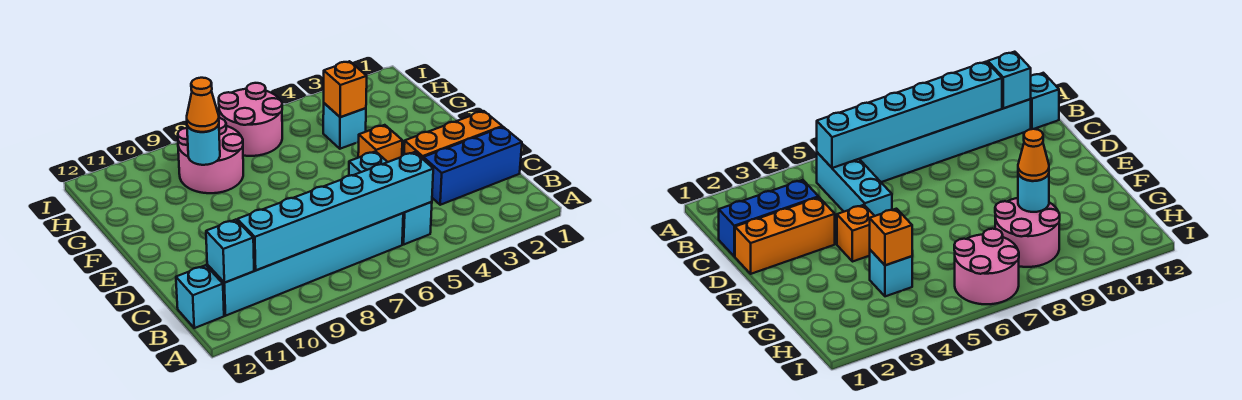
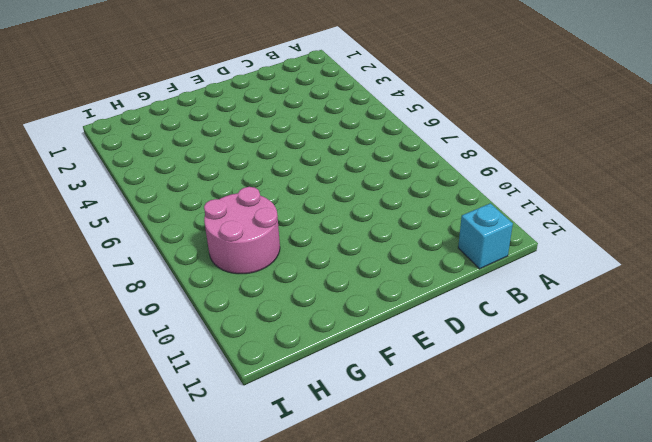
none -> cyan 1x3 brick [349,151,432,244]
none -> cyan 1x6 brick [207,213,403,316]
none -> blue 1x3 brick [423,127,522,205]

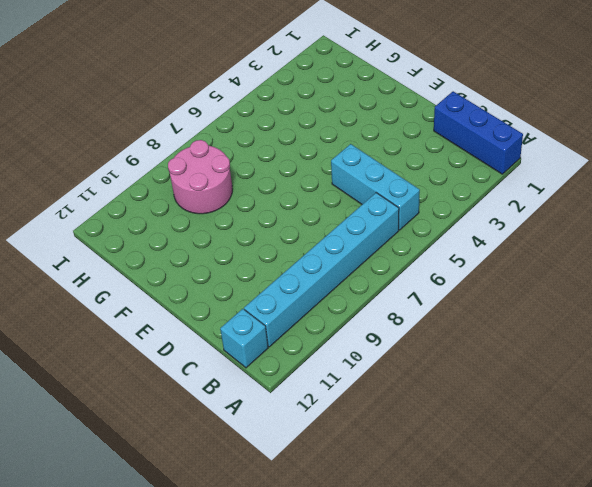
blue 1x3 brick [434,91,523,174] -> blue 1x3 brick turned to [423,127,522,205]
none -> orange 1x3 brick [404,111,502,159]
none -> orange 1x1 brick [358,125,402,162]
none -> cyan 1x1 brick [323,103,366,149]

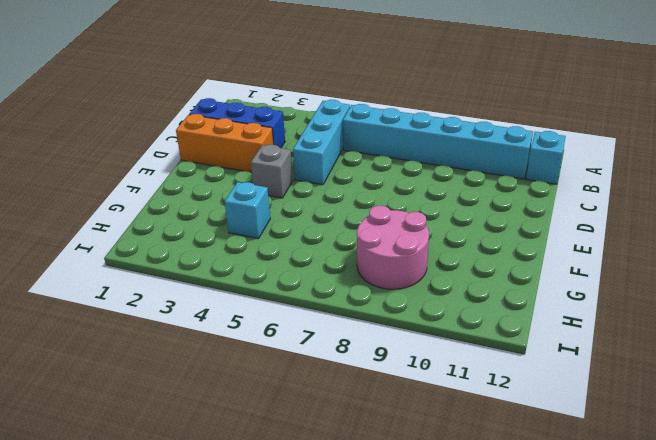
grey 1x1 brick [251,145,293,198] -> orange 1x1 brick [358,125,402,162]
none -> pink 2x2 round brick [219,83,282,156]
none -> cyan 1x6 brick [237,152,433,270]
none -> cyan 1x1 brick [206,220,254,283]

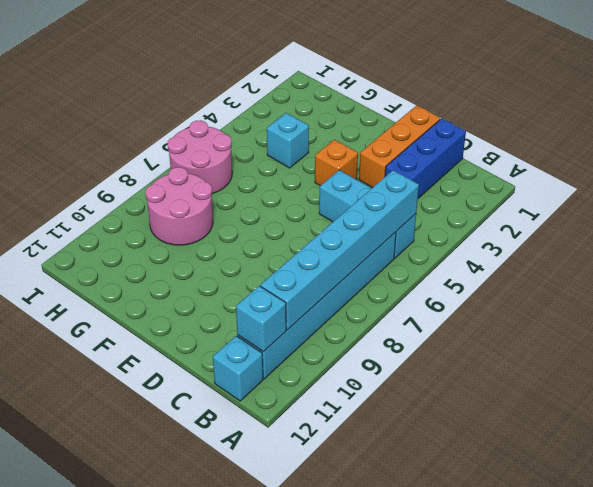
none -> orange 1x1 brick [324,61,367,117]
none -> cyan 1x1 round brick [187,124,220,165]
none -> orange 1x1 cone [187,78,219,132]

